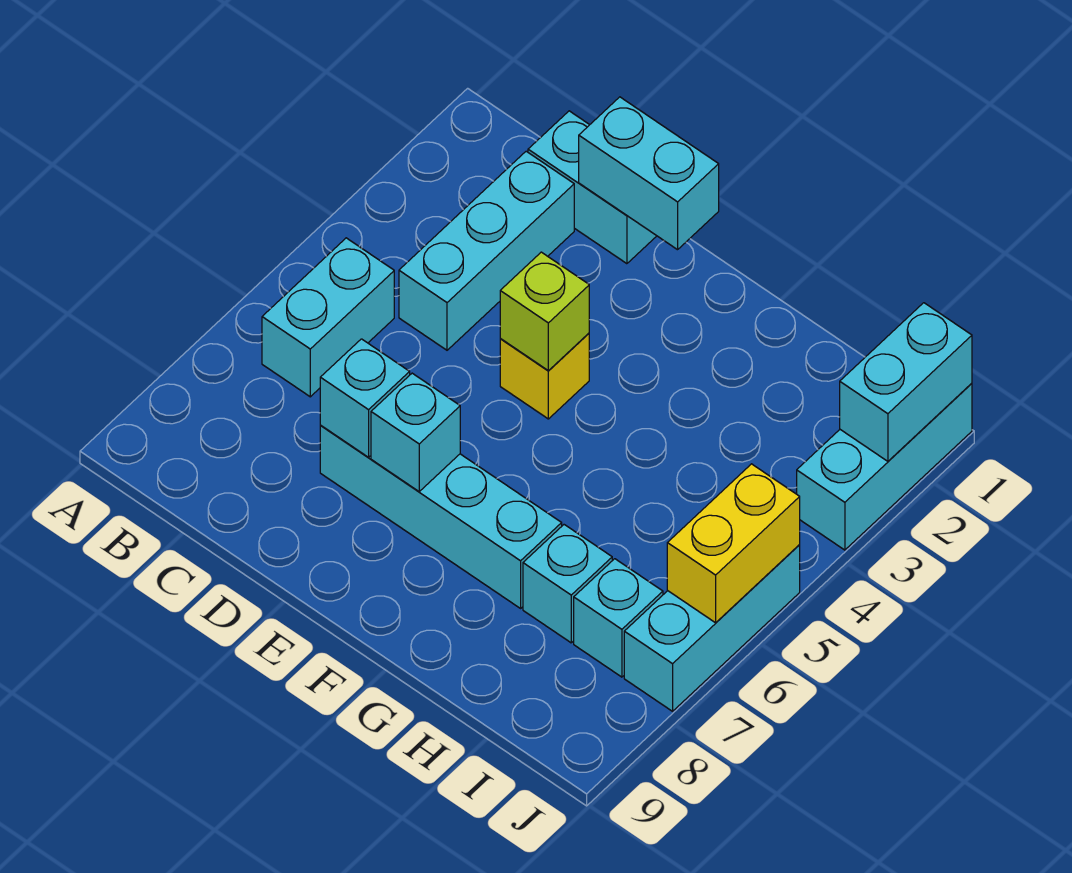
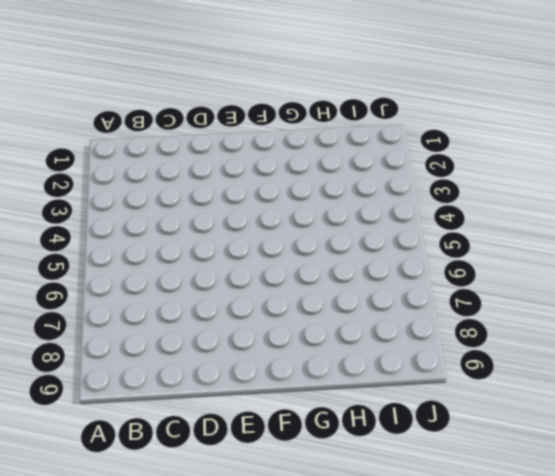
none -> cyan 1x2 brick [262,238,394,397]
none -> cyan 1x2 brick [528,111,656,264]
none -> cyan 1x3 brick [399,151,574,350]

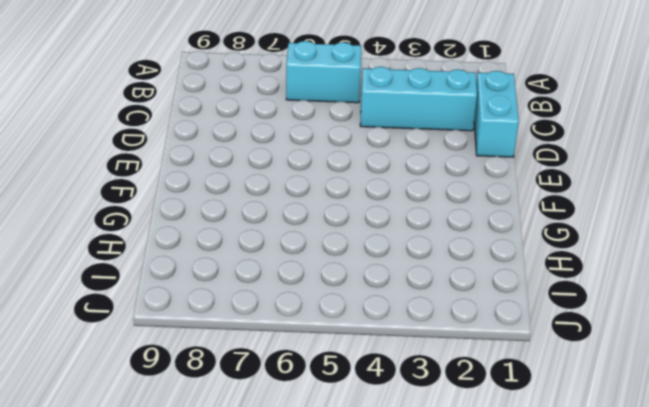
none -> cyan 1x4 brick [320,426,562,608]
none -> yellow 1x1 brick [500,333,589,419]
none -> cyan 1x1 brick [523,525,612,643]

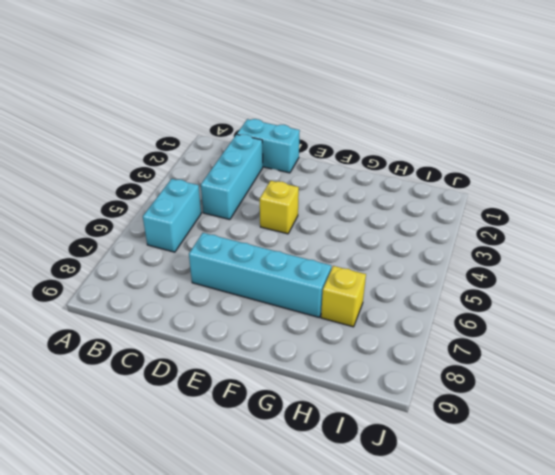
yellow 1x1 brick [321,266,366,327] -> cyan 1x1 brick [523,525,612,643]
none -> cyan 1x1 brick [574,559,663,677]
none -> cyan 1x3 brick [797,383,972,550]
none -> cyan 1x3 brick [624,545,800,711]

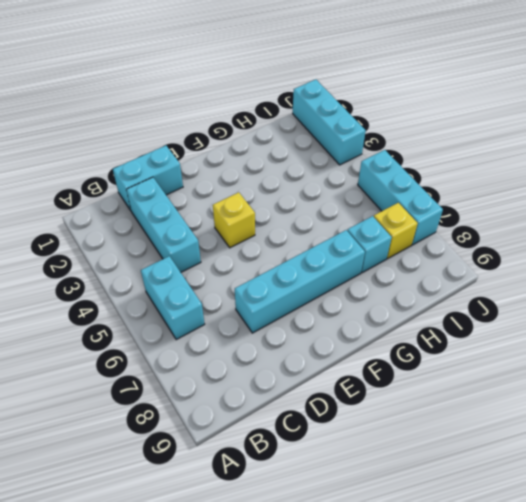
yellow 1x1 brick [374,203,418,258] -> cyan 1x1 brick [574,559,663,677]
none -> cyan 1x2 brick [579,97,719,250]
none -> cyan 1x1 brick [320,339,410,457]
none -> lime 1x1 brick [500,252,589,371]

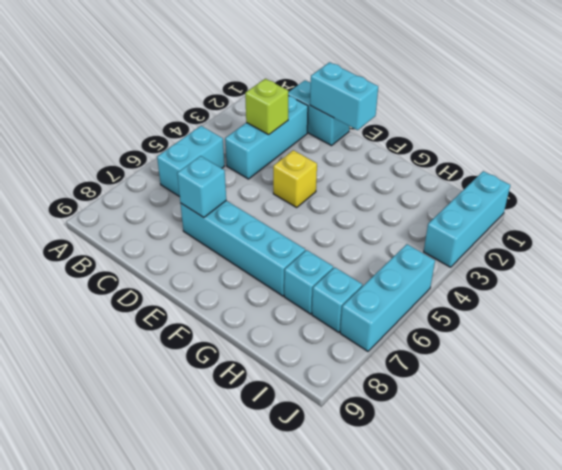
lime 1x1 brick [245,79,288,135] -> lime 1x1 brick moved to [500,252,589,371]
none -> cyan 1x1 brick [371,373,460,491]
none -> cyan 1x2 brick [840,303,972,461]
none -> yellow 1x2 brick [667,464,800,623]

